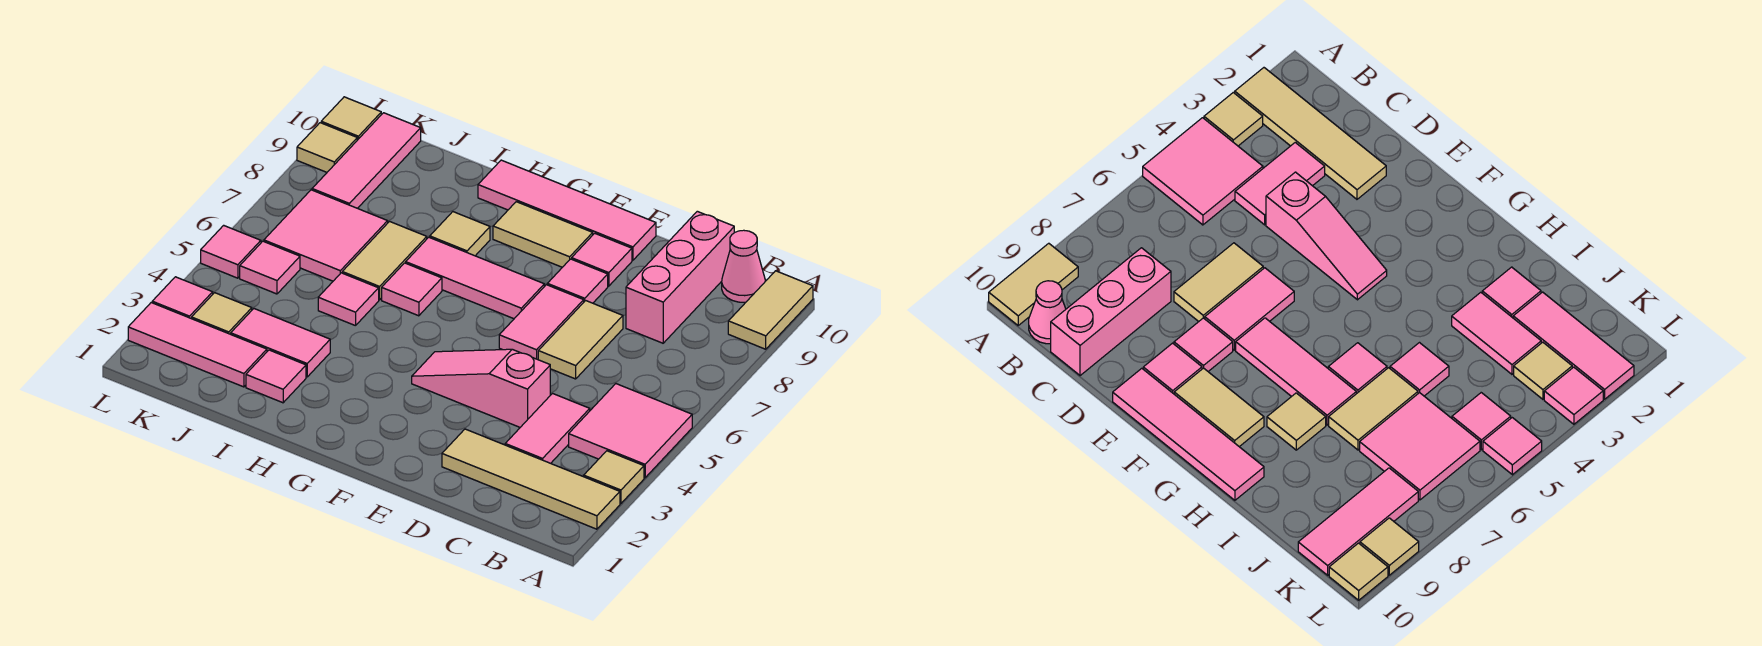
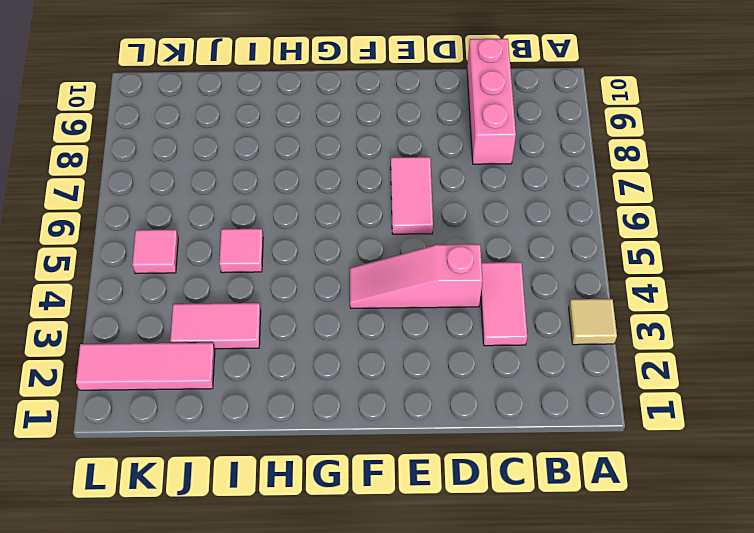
none -> tan 1x4 tile [442,429,620,529]
none -> pink 2x2 tile [569,384,692,478]
none -> tan 1x2 tile [728,271,813,349]
none -> pink 1x1 cone [722,230,765,302]

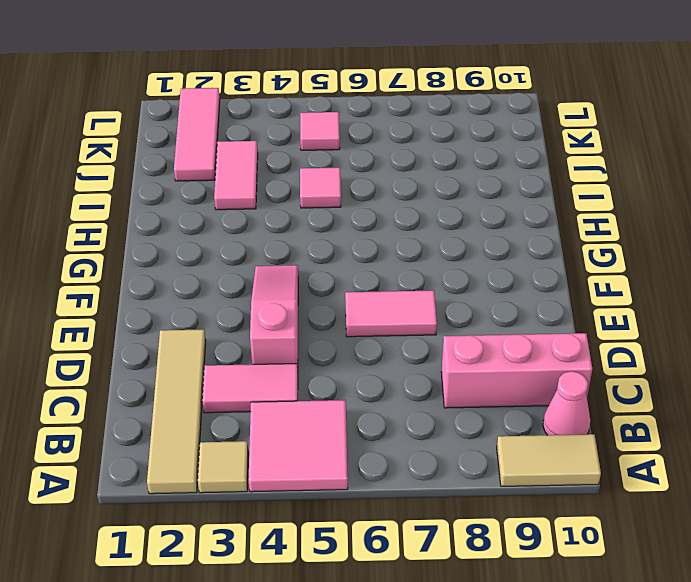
none -> tan 1x2 tile [538,301,623,379]
none -> pink 1x1 tile [547,259,608,303]
none -> pink 1x1 tile [572,233,632,286]
none -> pink 1x4 tile [478,160,656,260]

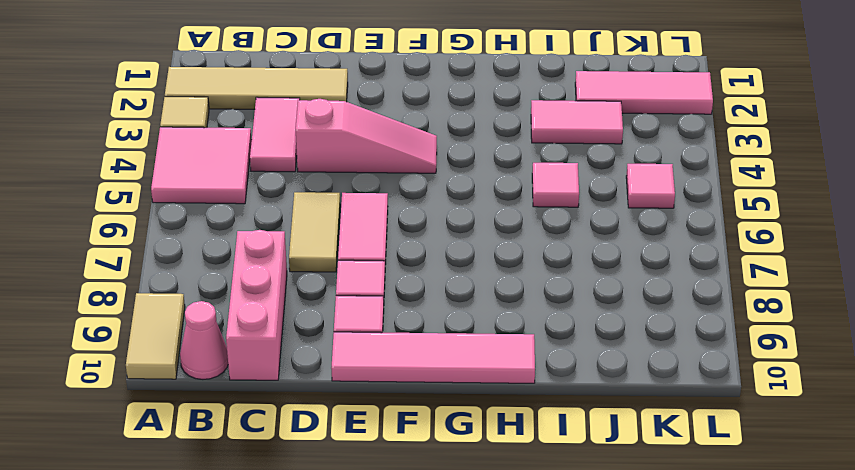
none -> pink 1x3 tile [406,237,544,319]
none -> tan 1x2 tile [493,202,593,267]
none -> pink 1x1 tile [382,263,442,316]
none -> tan 1x1 tile [430,212,490,256]

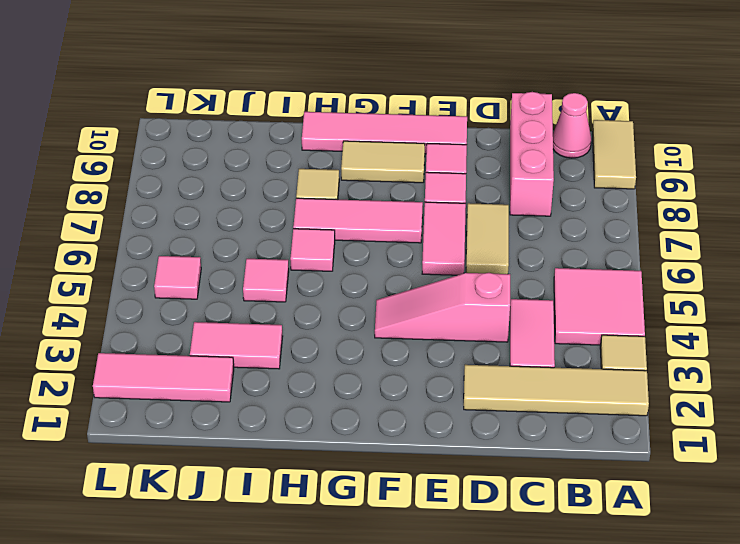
none -> pink 1x1 tile [246,350,306,403]
none -> tan 1x2 tile [342,222,427,300]
none -> pink 2x2 tile [264,190,388,281]
none -> tan 1x1 tile [192,293,252,334]

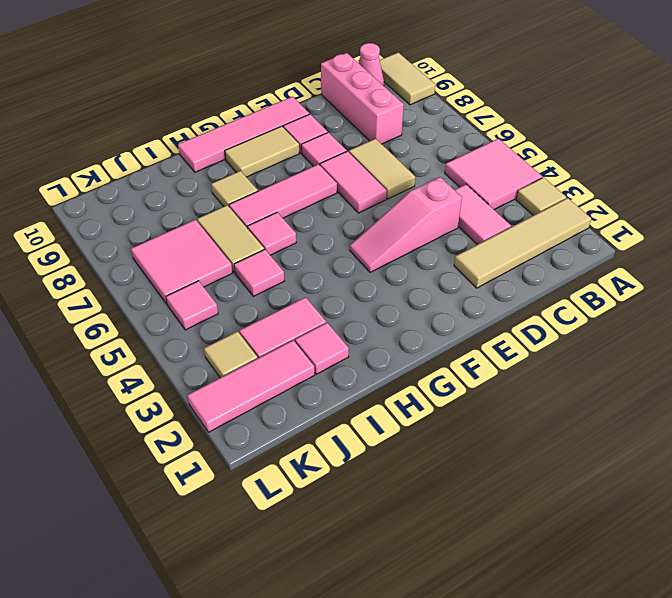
none -> pink 1x3 tile [312,113,421,208]
none -> pink 1x1 tile [152,277,213,319]
none -> pink 1x1 tile [201,225,261,278]
none -> tan 1x1 tile [297,123,357,172]

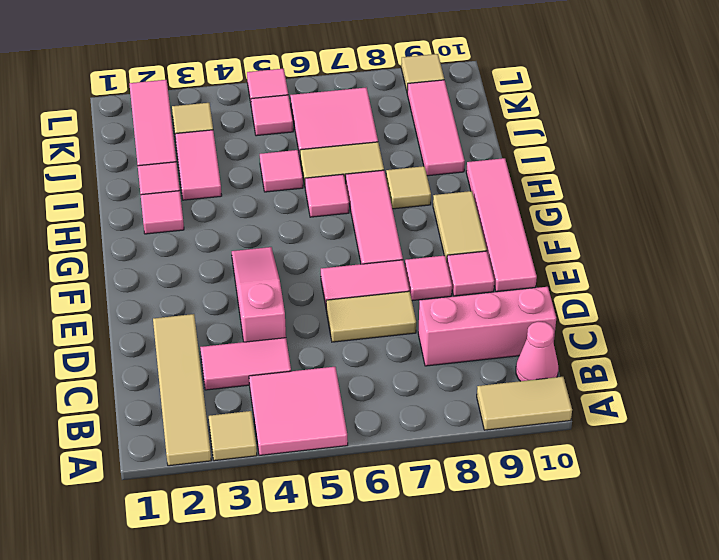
pink 1x1 tile [141,191,184,234] -> pink 1x1 tile moved to [152,277,213,319]
pink 1x3 tile [407,80,465,176] -> pink 1x3 tile turned to [312,113,421,208]
none -> tan 1x1 tile [321,97,381,140]

